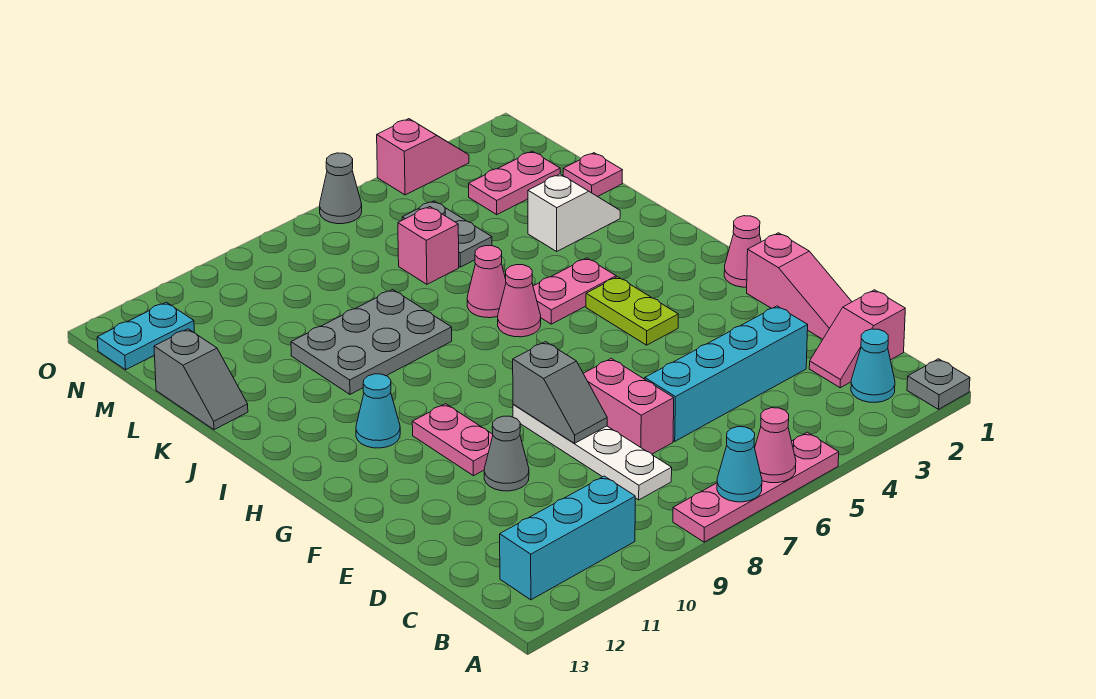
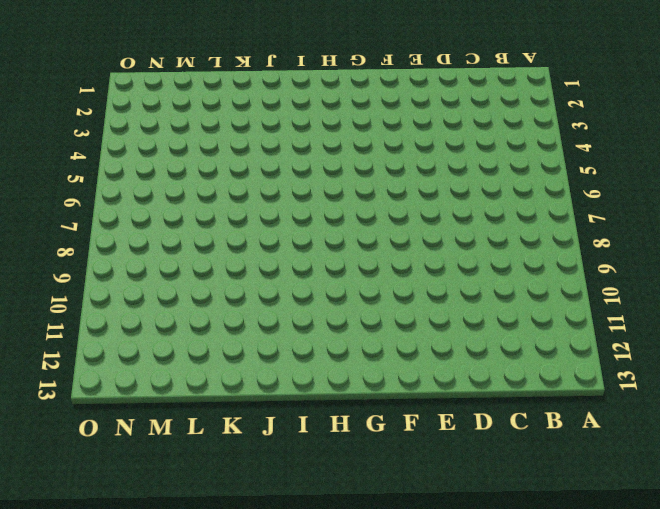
none -> grey 1x1 plate [907,359,970,409]
none -> pink 1x4 plate [673,432,839,542]
none -> cyan 1x1 cone [851,329,895,402]
none -> cyan 1x3 brick [500,476,635,600]

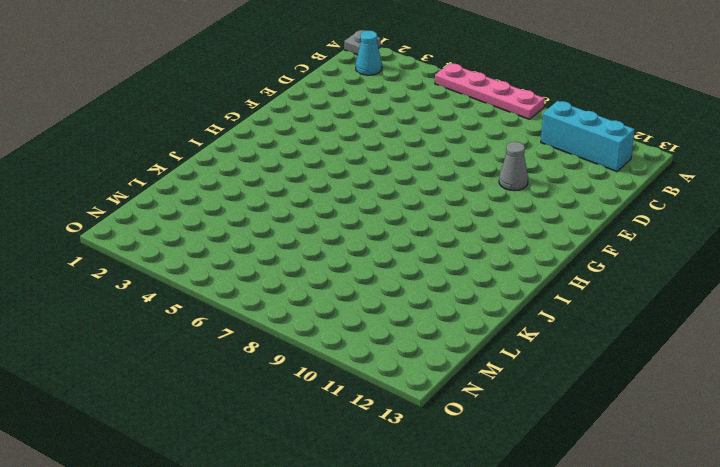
none -> pink 1x2 slope [809,290,905,388]
none -> white 1x4 plate [513,404,672,500]
none -> pink 1x3 slope [747,233,852,339]
none -> cyan 1x4 brick [645,306,808,441]

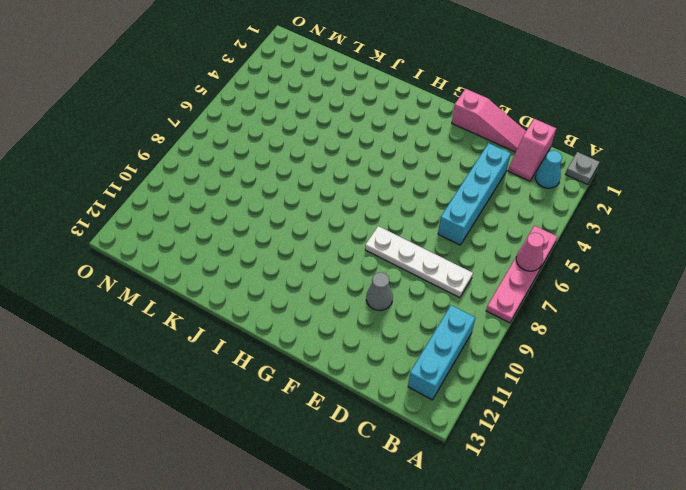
none -> pink 1x2 brick [583,358,674,454]
none -> pink 1x2 plate [412,404,493,476]
none -> pink 1x1 cone [724,216,761,287]
none -> lime 1x2 plate [586,277,678,345]

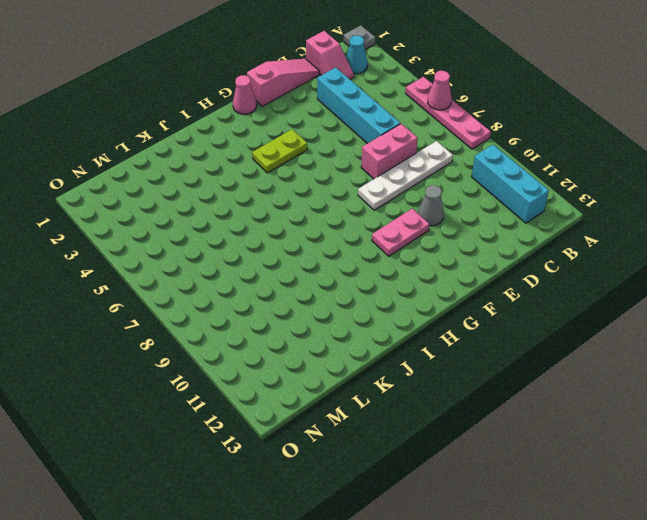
none -> cyan 1x1 cone [356,374,400,448]
none -> pink 1x2 plate [533,258,616,324]
none -> pink 1x1 cone [498,265,541,337]
none -> pink 1x1 cone [467,246,506,318]

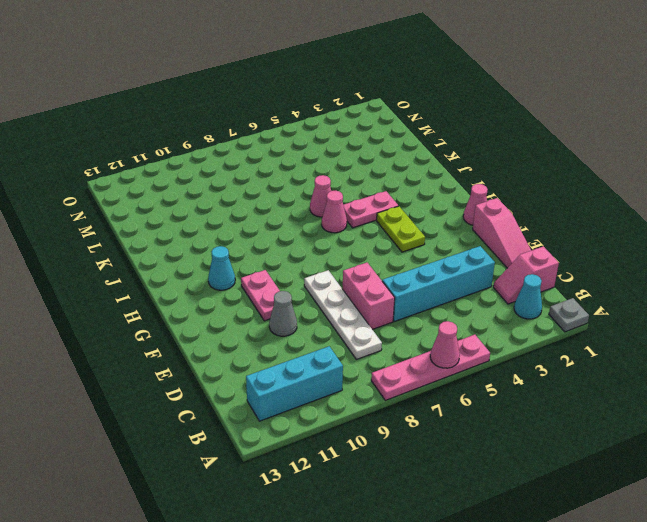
none -> grey 2x3 plate [291,290,452,394]
none -> white 1x2 slope [528,174,620,251]
none -> grey 1x2 slope [154,329,248,430]
none -> pink 1x1 plate [563,153,622,197]

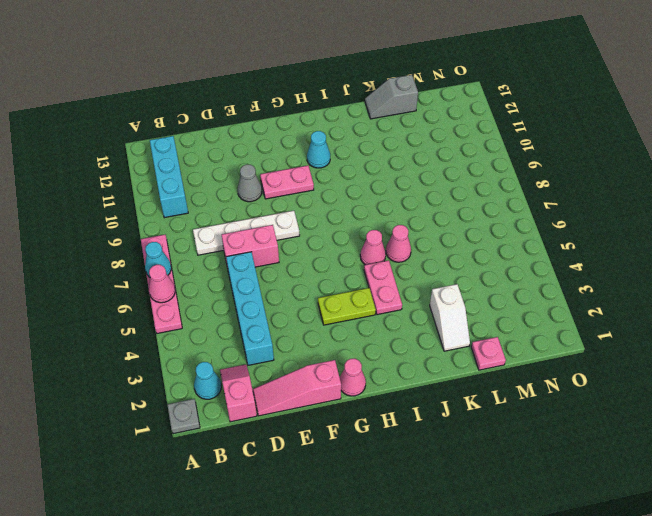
none -> grey 2x3 plate [291,290,452,394]
none -> grey 1x2 plate [402,201,492,267]
none -> pink 1x1 brick [398,207,459,284]
none -> pink 1x2 plate [469,151,560,215]

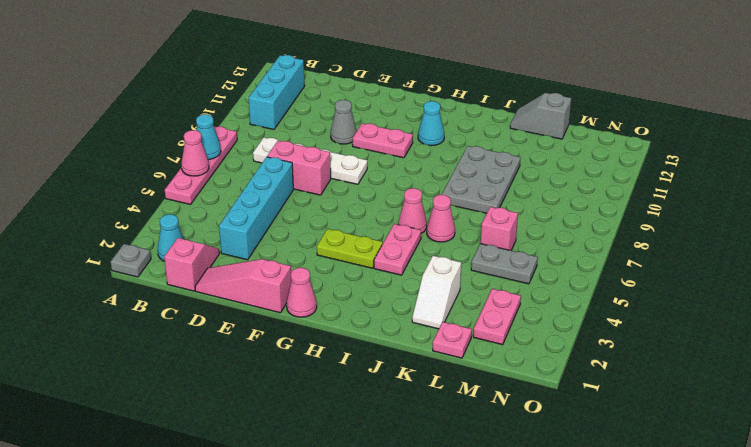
none -> cyan 1x2 plate [97,302,194,370]
none -> pink 1x2 slope [377,119,469,195]
none -> grey 1x1 cone [320,153,362,224]
none -> grey 1x2 slope [513,342,607,443]

